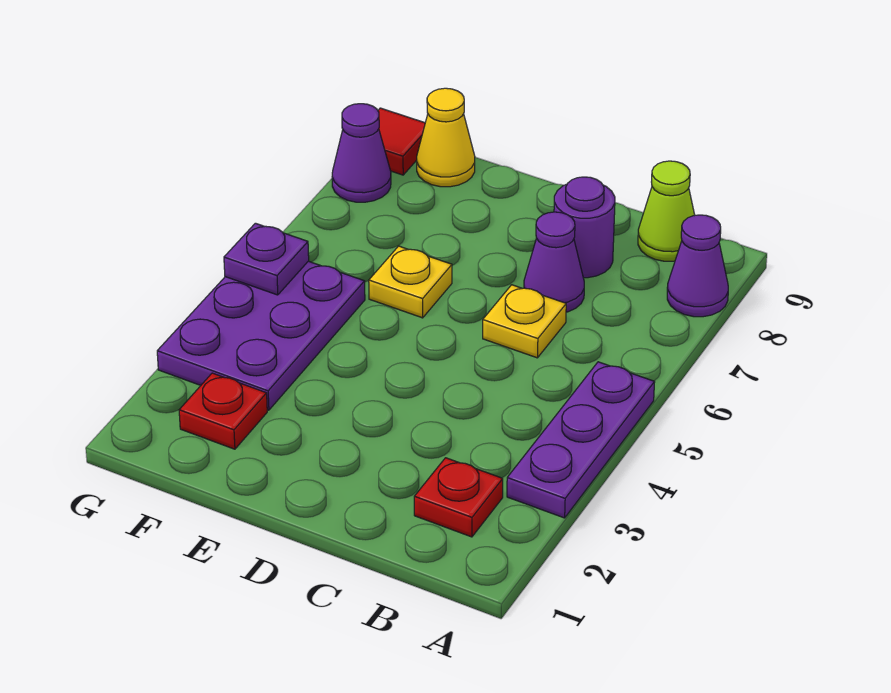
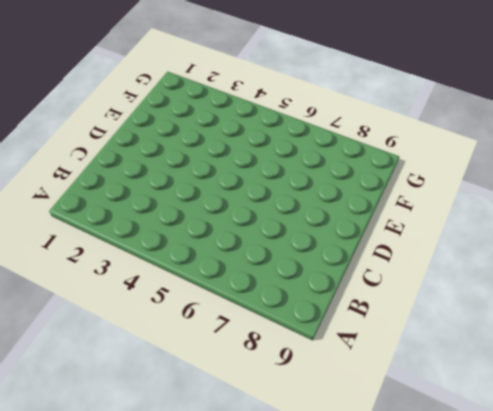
none -> purple 1x3 plate [507,362,655,518]
none -> purple 1x1 cone [667,215,728,317]
none -> red 1x1 plate [414,458,503,537]

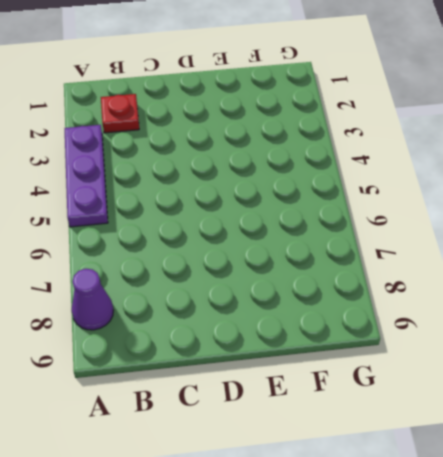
none -> lime 1x1 cone [638,161,695,261]
none -> yellow 1x1 plate [483,285,566,358]
none -> purple 1x1 cone [524,212,584,312]

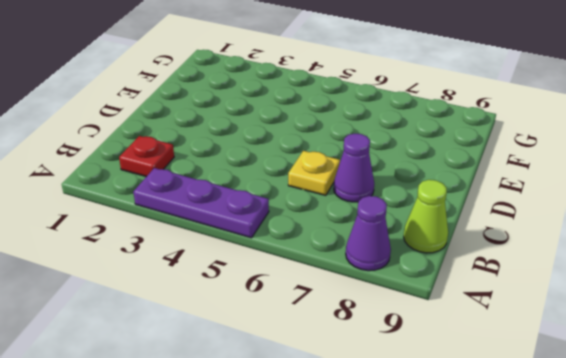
none -> purple 1x1 round brick [554,177,615,278]
none -> yellow 1x1 plate [369,246,452,318]
none -> red 1x1 plate [179,373,267,449]

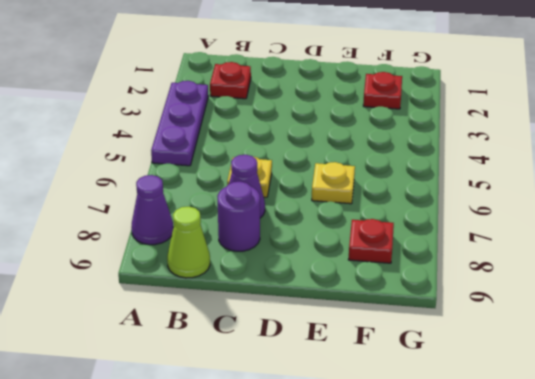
red 1x1 plate [348,219,394,263] -> none
none -> purple 2x3 plate [157,261,365,410]
none -> yellow 1x1 cone [417,88,475,187]
none -> purple 1x1 cone [332,104,391,202]

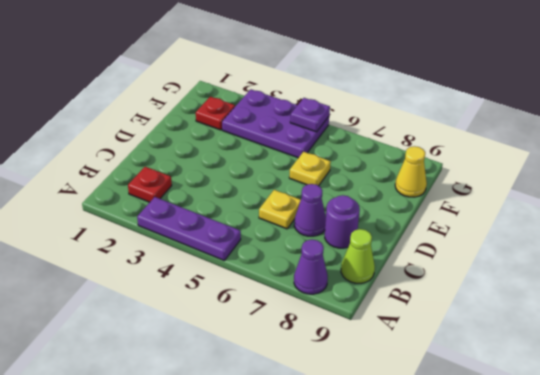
none -> purple 1x1 cone [332,104,391,202]
none -> red 1x1 tile [378,108,425,175]

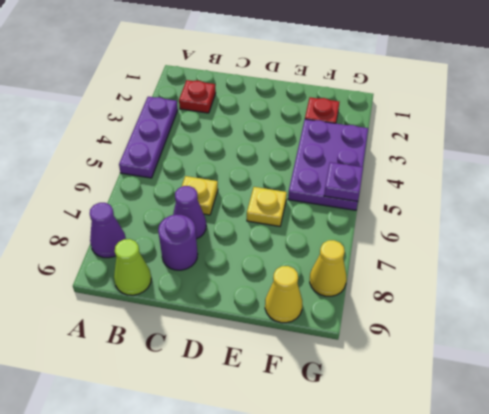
yellow 1x1 cone [310,240,347,296] -> purple 1x1 cone [332,104,391,202]
none -> red 1x1 tile [378,108,425,175]

